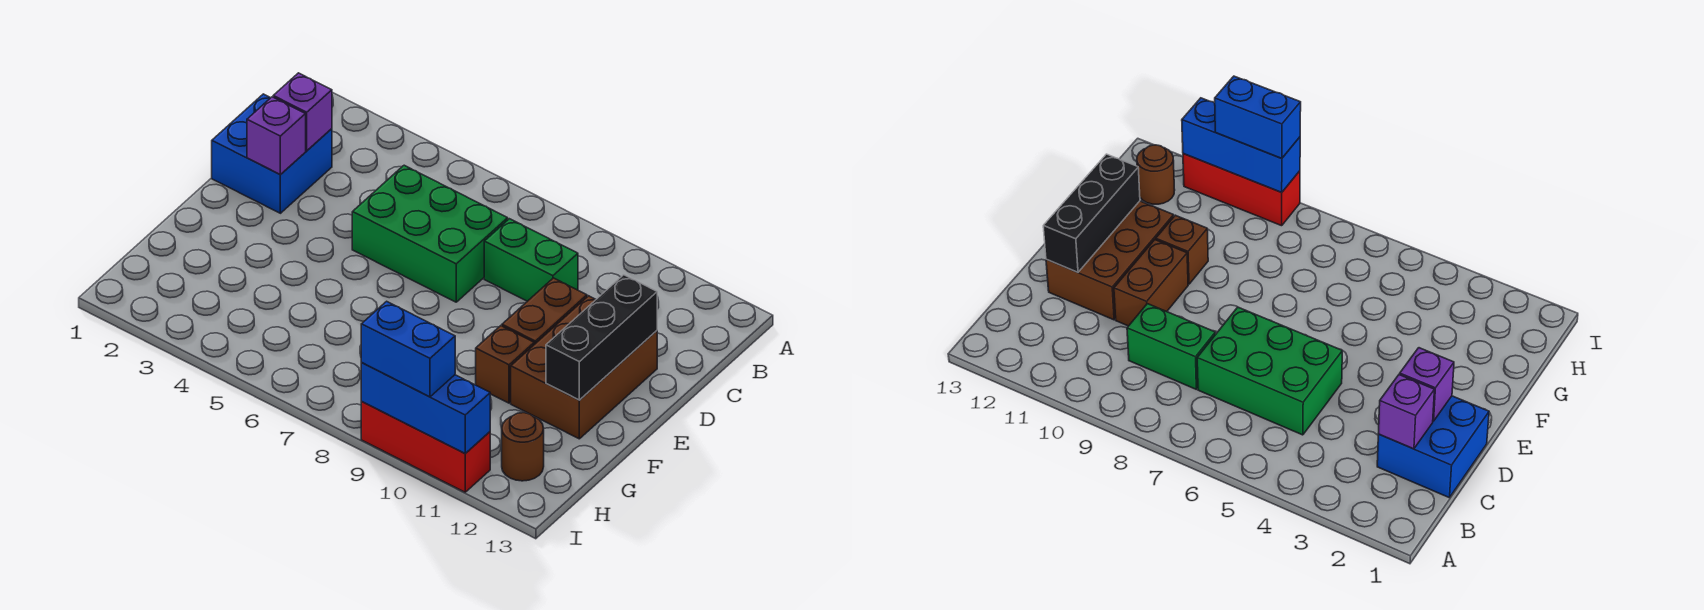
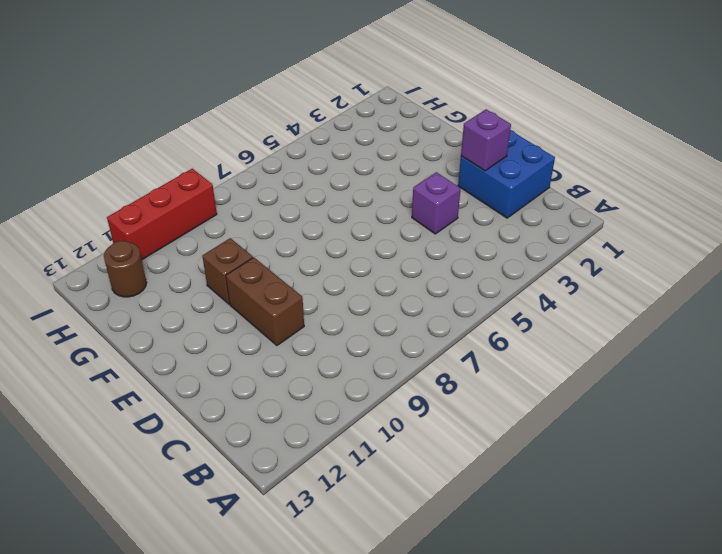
purple 1x1 brick [412,172,461,234] -> purple 1x1 brick moved to [273,73,332,151]
none -> green 2x3 brick [352,165,508,302]
none -> green 1x2 brick [484,219,578,301]
none -> brown 2x3 brick [511,296,657,439]

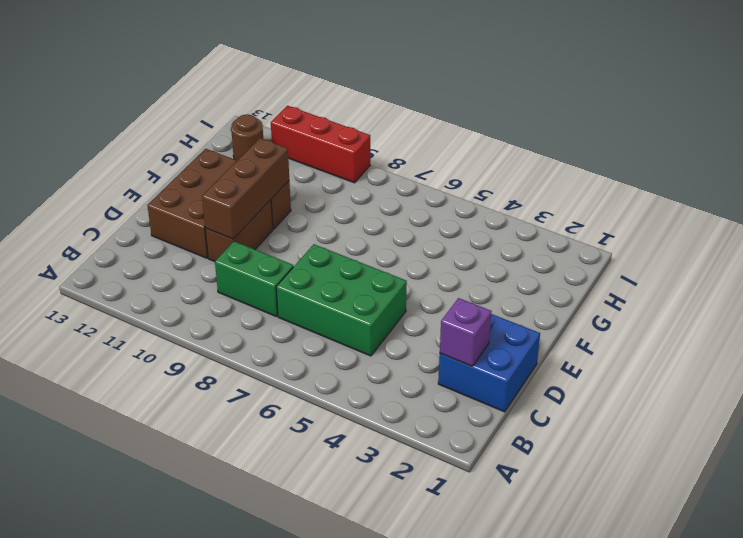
brown 1x3 brick [202,138,289,239] -> none
none -> purple 1x1 brick [247,97,306,175]
none -> black 1x3 brick [546,275,657,400]
none -> blue 1x3 brick [361,363,490,454]

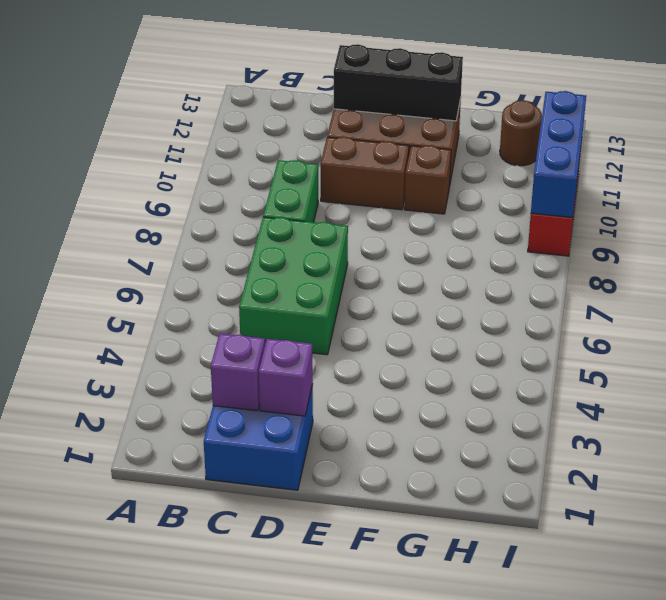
none -> blue 1x2 brick [361,301,455,397]

